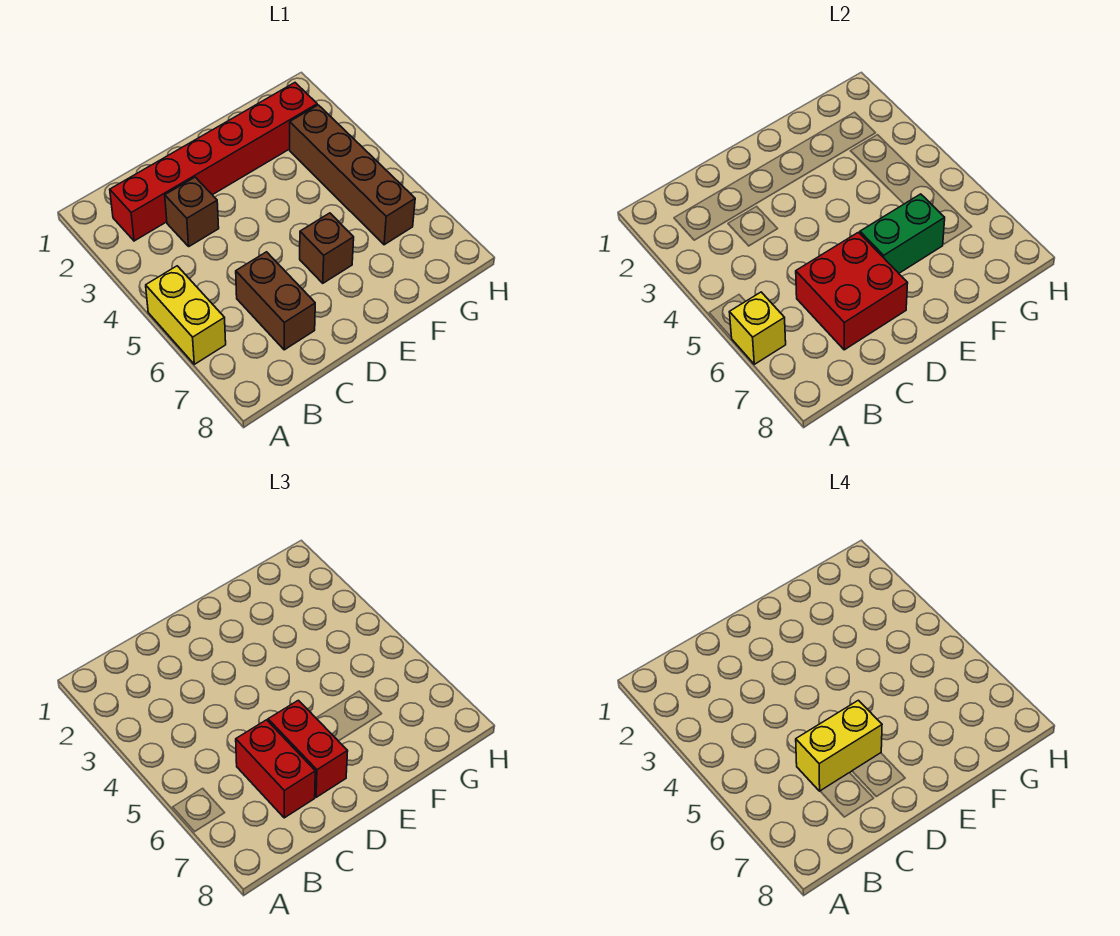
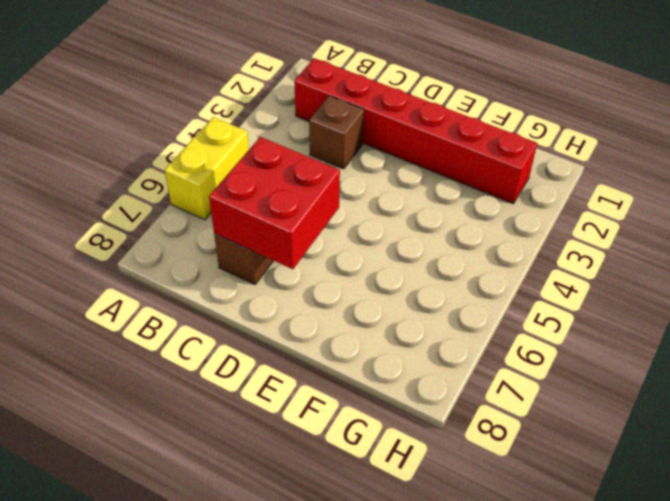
none -> brown 1x1 brick [300,213,354,283]
none -> brown 1x4 brick [290,105,415,245]
none -> yellow 1x1 brick [729,292,786,364]

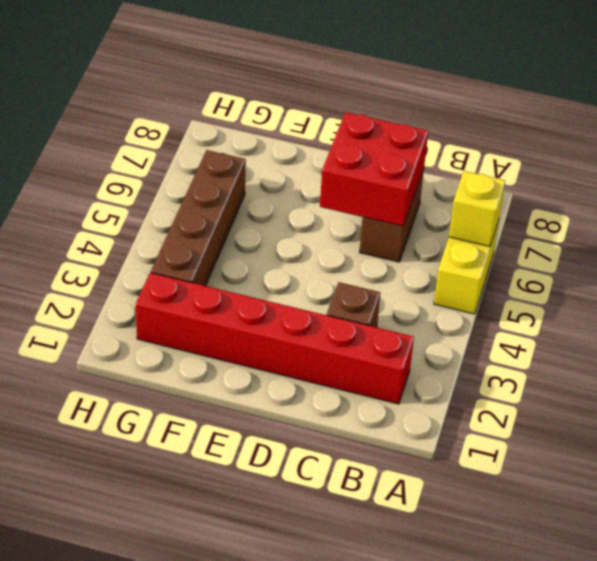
none -> brown 1x1 brick [300,213,354,283]
none -> green 1x2 brick [860,194,945,273]
none -> red 1x2 brick [236,720,315,818]

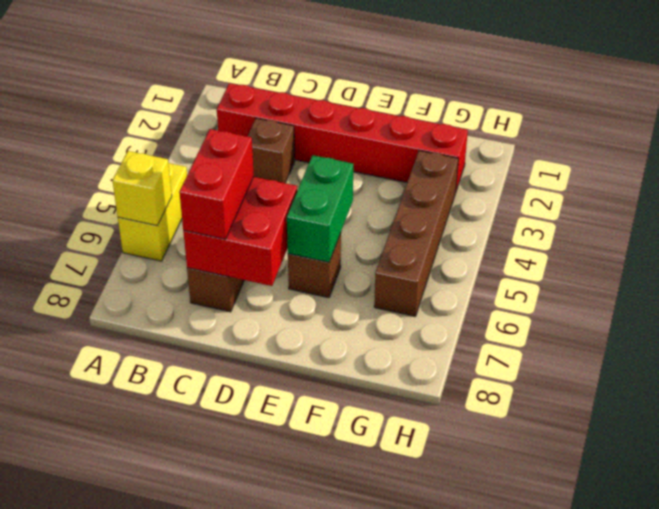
green 1x2 brick [287,155,353,262] -> green 1x2 brick turned to [860,194,945,273]
none -> red 1x2 brick [268,700,348,797]
none -> yellow 1x2 brick [796,700,882,791]

